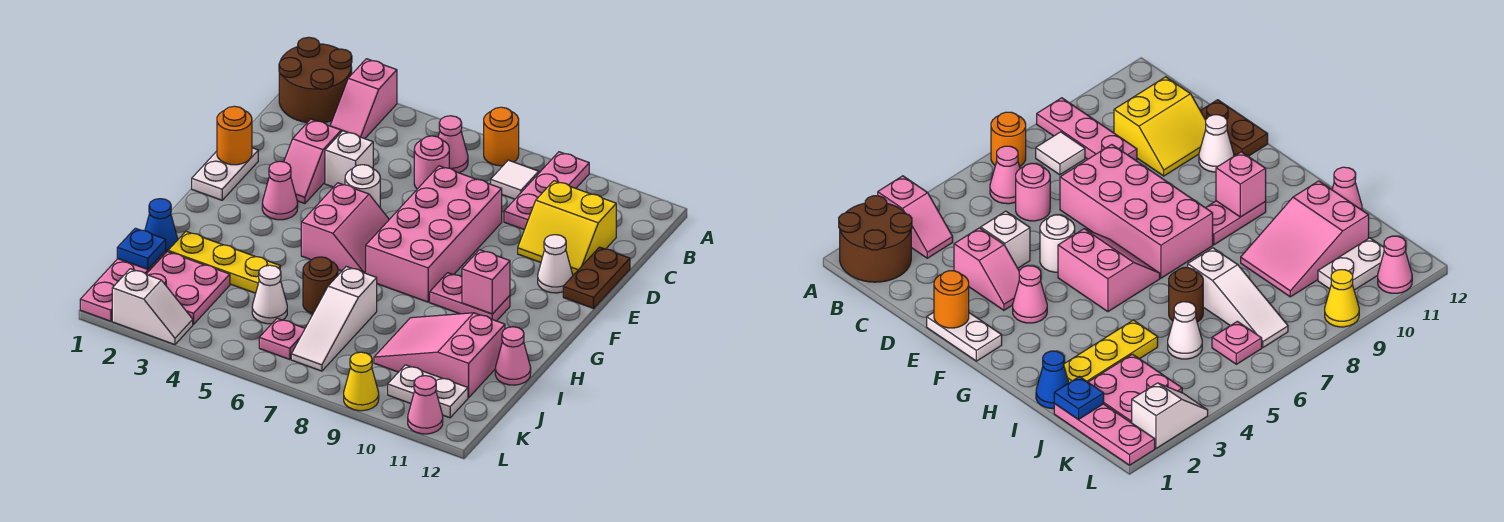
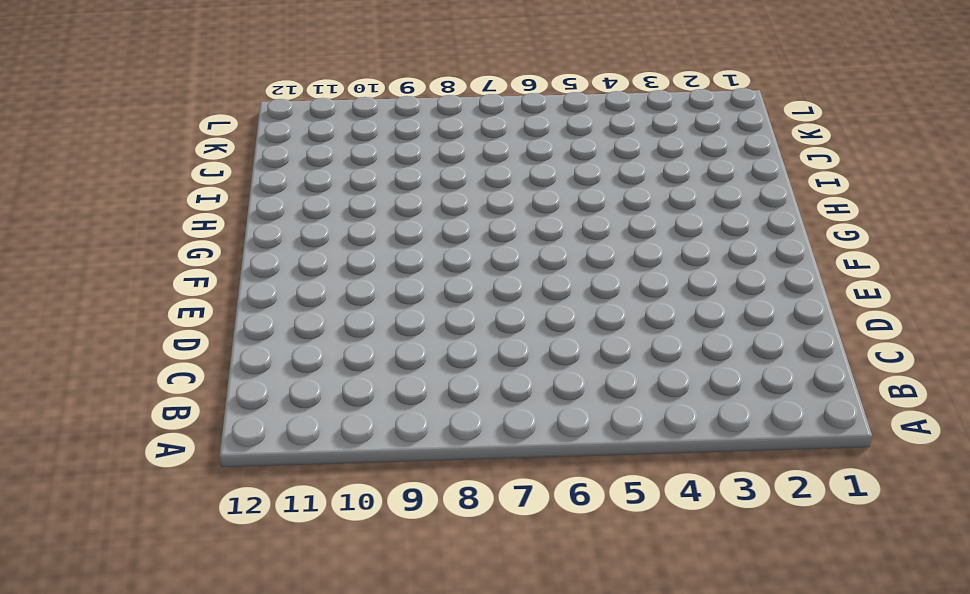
none -> brown 2x2 round brick [279,37,352,123]
none -> pink 1x2 slope [330,59,397,139]
none -> orange 1x1 round brick [484,107,519,166]
none -> pink 1x3 plate [504,152,589,230]

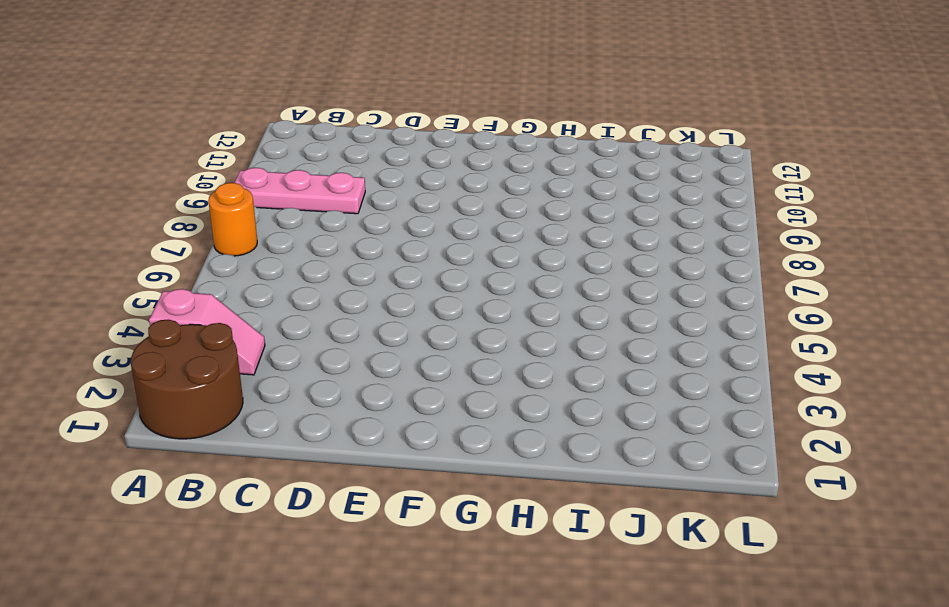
none -> pink 1x1 cone [438,116,468,173]
none -> white 1x1 tile [491,160,539,199]
none -> pink 1x1 round brick [414,136,449,189]
none -> yellow 2x2 slope [518,181,616,274]

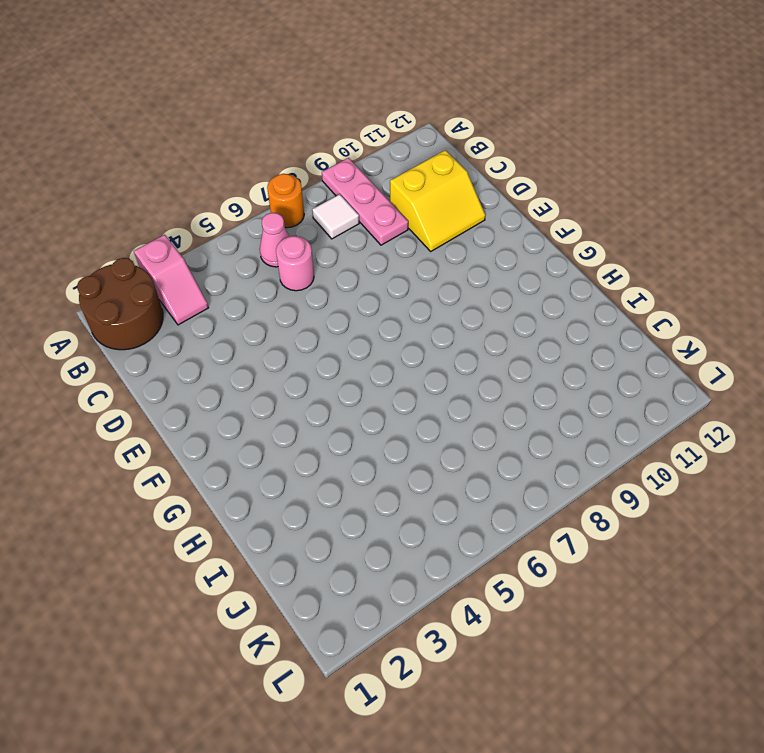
none -> pink 1x2 slope [284,119,341,204]
none -> white 1x1 brick [325,131,373,187]
none -> pink 2x4 brick [366,166,502,302]
none -> brown 1x2 plate [563,247,630,308]

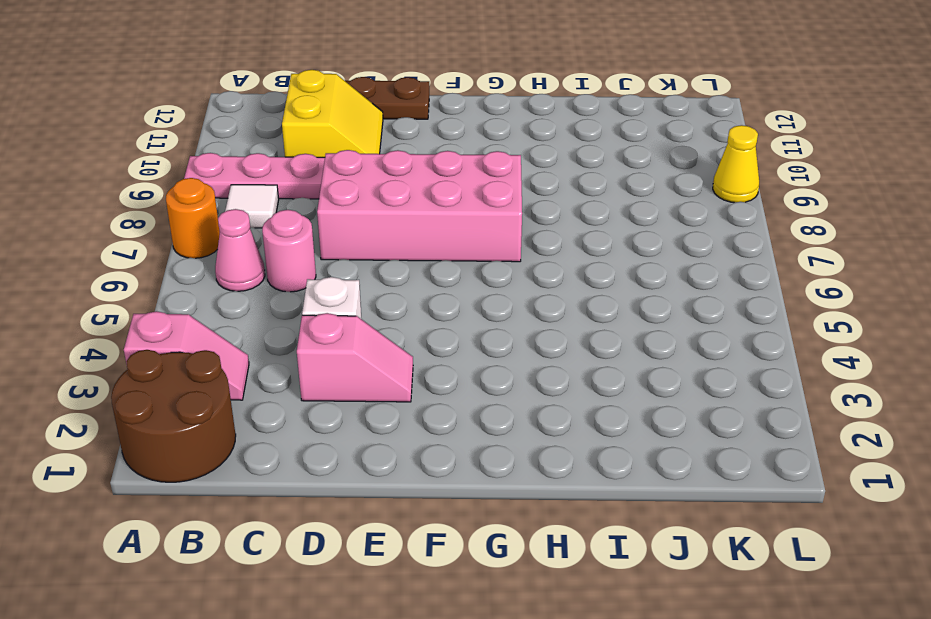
none -> white 1x2 plate [192,148,258,200]
none -> white 1x1 round brick [345,165,380,207]
none -> white 1x1 cone [538,235,573,293]
none -> pink 1x1 cone [262,161,298,220]

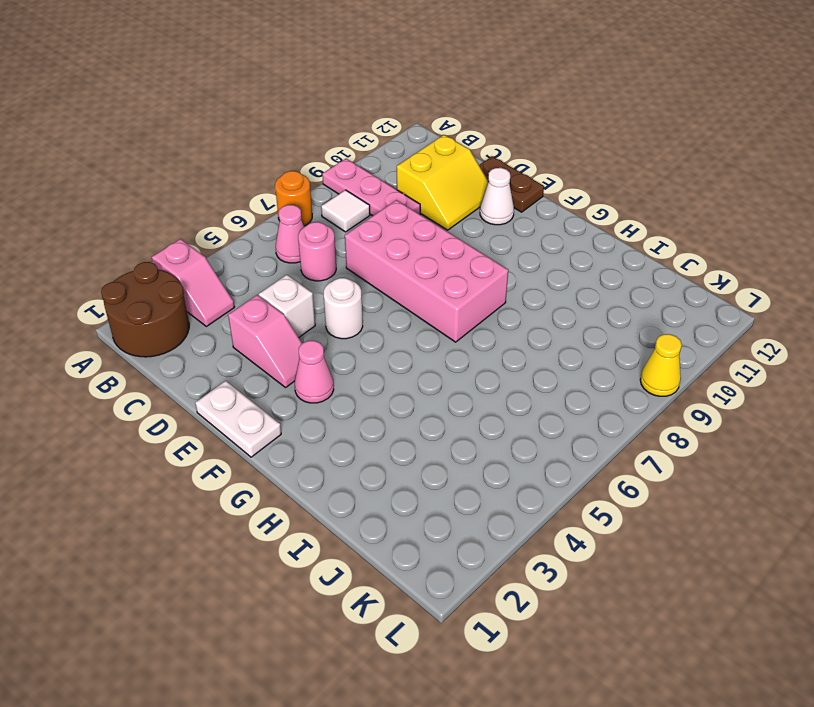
none -> pink 2x2 slope [301,183,389,273]
none -> pink 1x2 plate [430,273,510,321]
none -> blue 1x1 cone [145,199,178,252]
none -> yellow 1x3 plate [168,231,280,293]

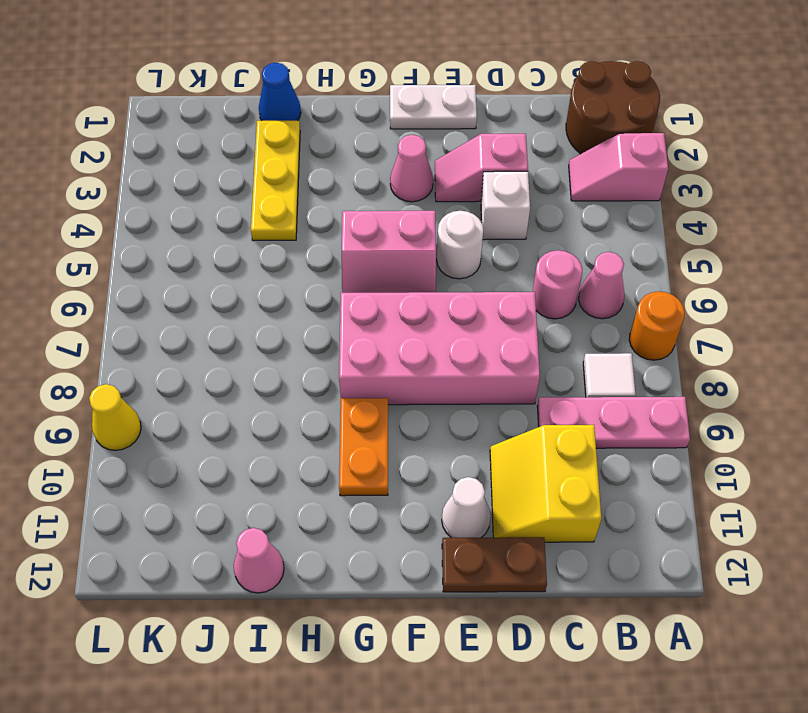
orange 1x2 plate [339,398,388,496] -> pink 1x2 plate [430,273,510,321]
none -> brown 1x1 round brick [303,257,338,314]
none -> white 1x3 slope [291,267,377,371]
none -> pink 2x3 slope [374,313,505,398]
none -> pink 1x3 plate [80,251,166,321]

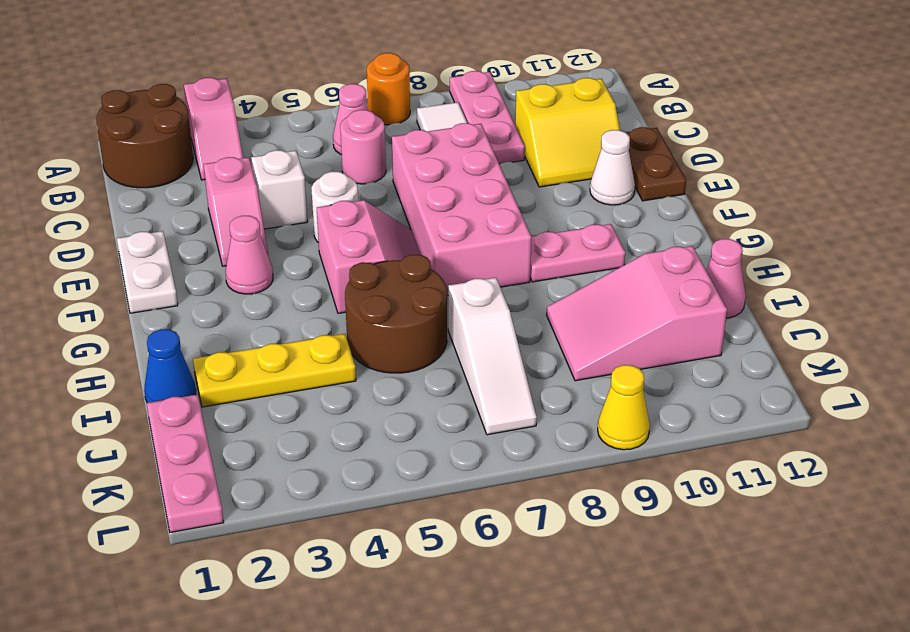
brown 2x2 round brick [345,255,447,373] -> brown 1x1 round brick [303,257,338,314]
none -> pink 2x2 plate [146,251,230,324]
none -> white 1x1 cone [252,265,287,324]
none -> pink 1x1 plate [259,318,305,360]
none -> white 1x2 plate [388,365,468,418]

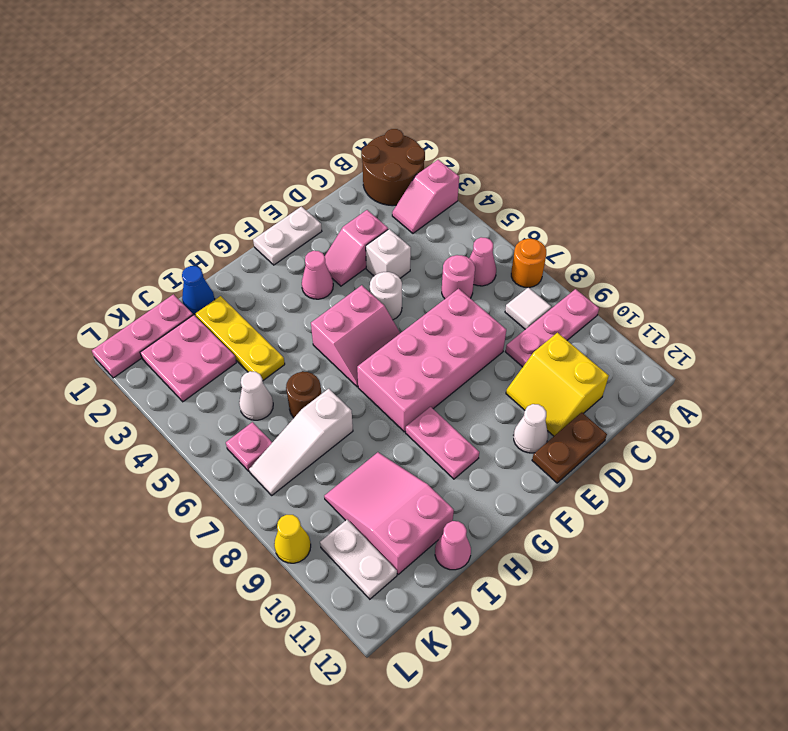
none -> white 1x2 slope [112,269,193,345]
none -> pink 1x1 cone [408,376,443,434]
none -> orange 1x1 round brick [217,106,252,165]
none -> pink 1x1 brick [462,250,510,314]

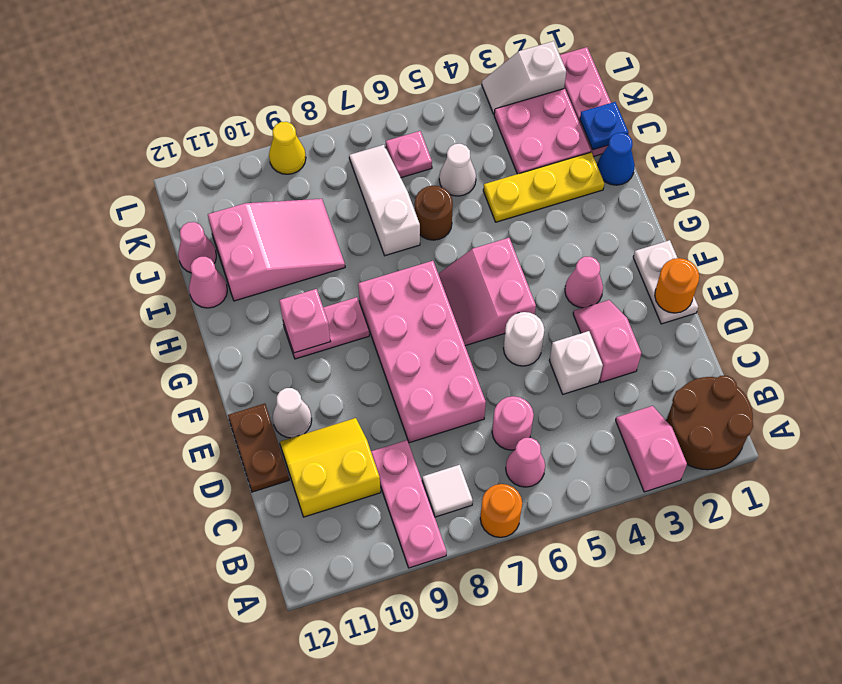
pink 1x1 cone [178,222,216,273] -> pink 1x1 cone moved to [408,376,443,434]
none -> white 1x2 plate [388,365,468,418]

